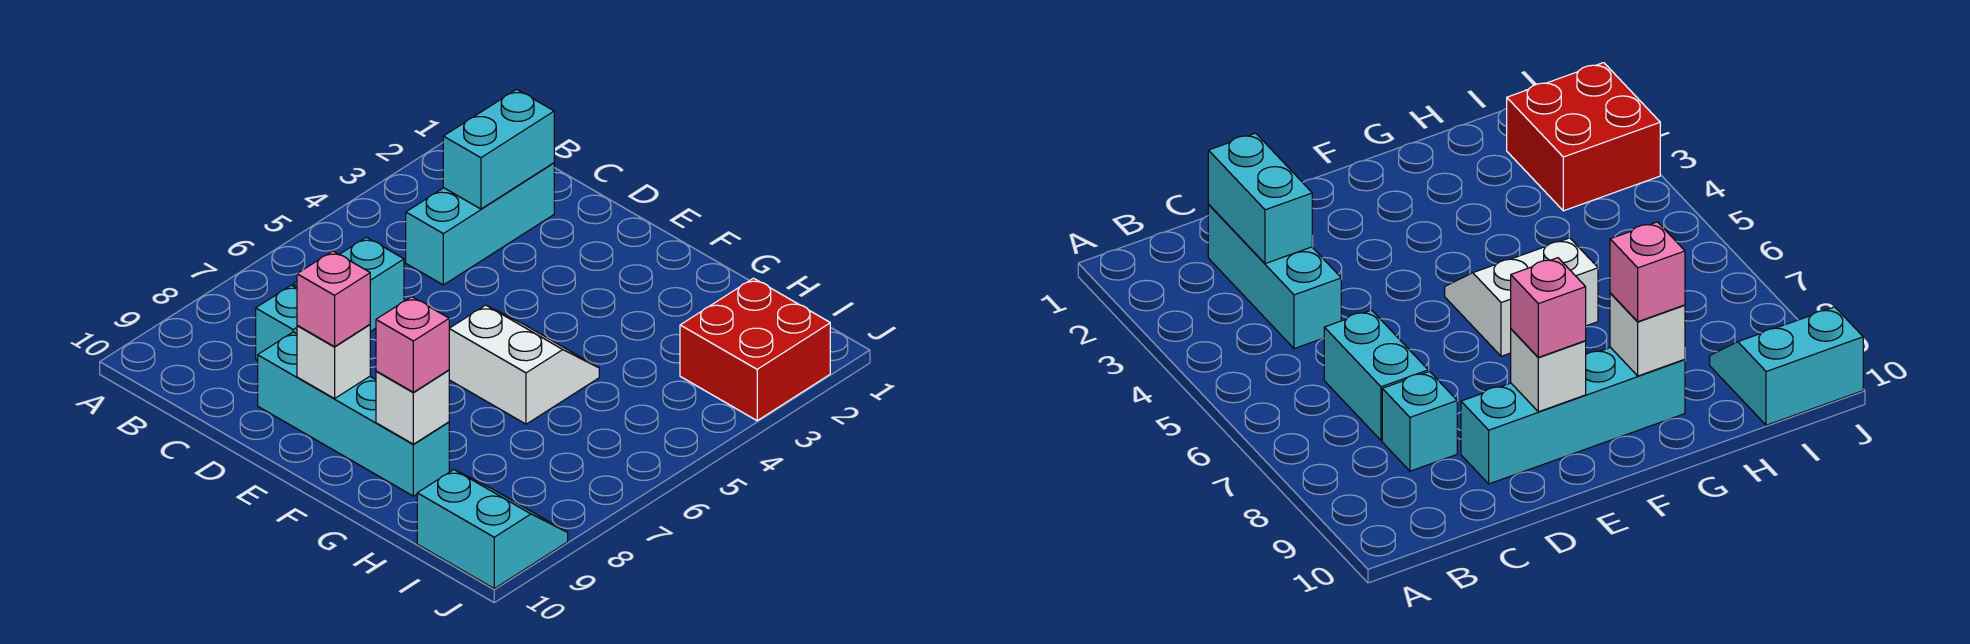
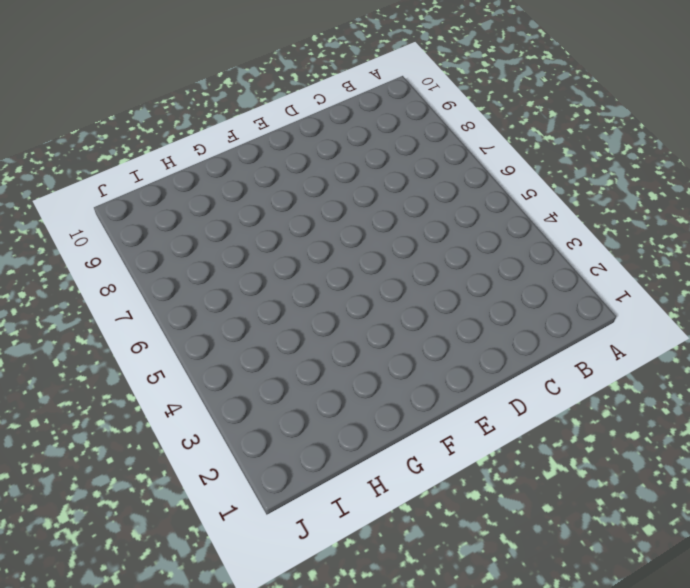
none -> cyan 1x3 brick [406,163,554,285]
none -> cyan 1x2 brick [293,237,404,332]
none -> cyan 1x1 brick [256,285,297,360]

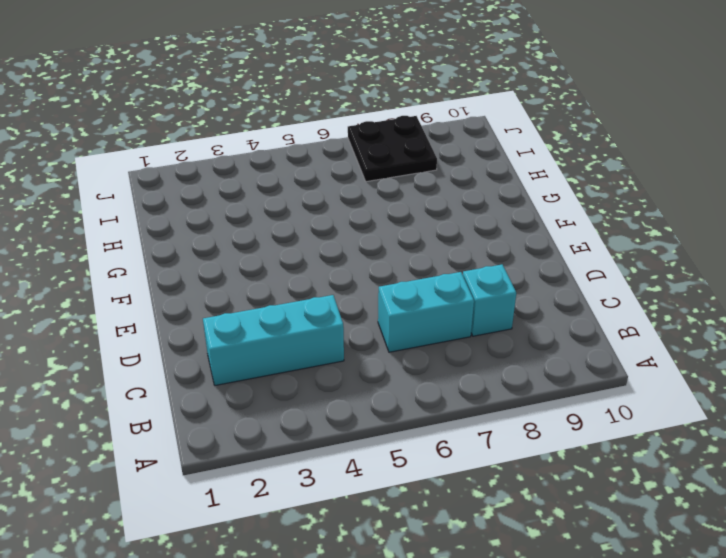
black 2x2 plate [348,116,437,182] -> none
none -> cyan 1x4 brick [258,332,449,496]
none -> white 2x2 slope [449,305,599,424]
none -> red 2x2 brick [680,278,830,421]

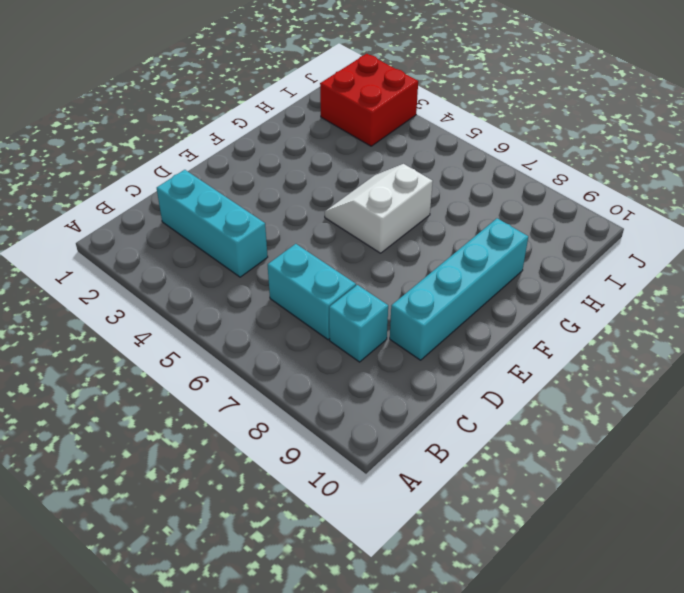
none -> cyan 2x2 slope [417,470,568,588]
none -> cyan 1x2 brick [443,89,554,209]
none -> white 1x1 brick [297,325,370,399]

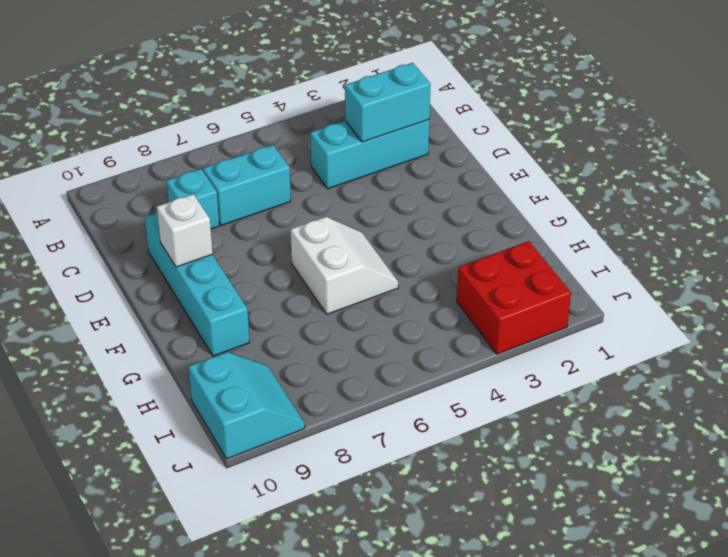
none -> white 1x1 brick [376,370,449,444]
none -> pink 1x1 brick [297,251,370,347]
none -> pink 1x1 brick [376,297,449,392]

